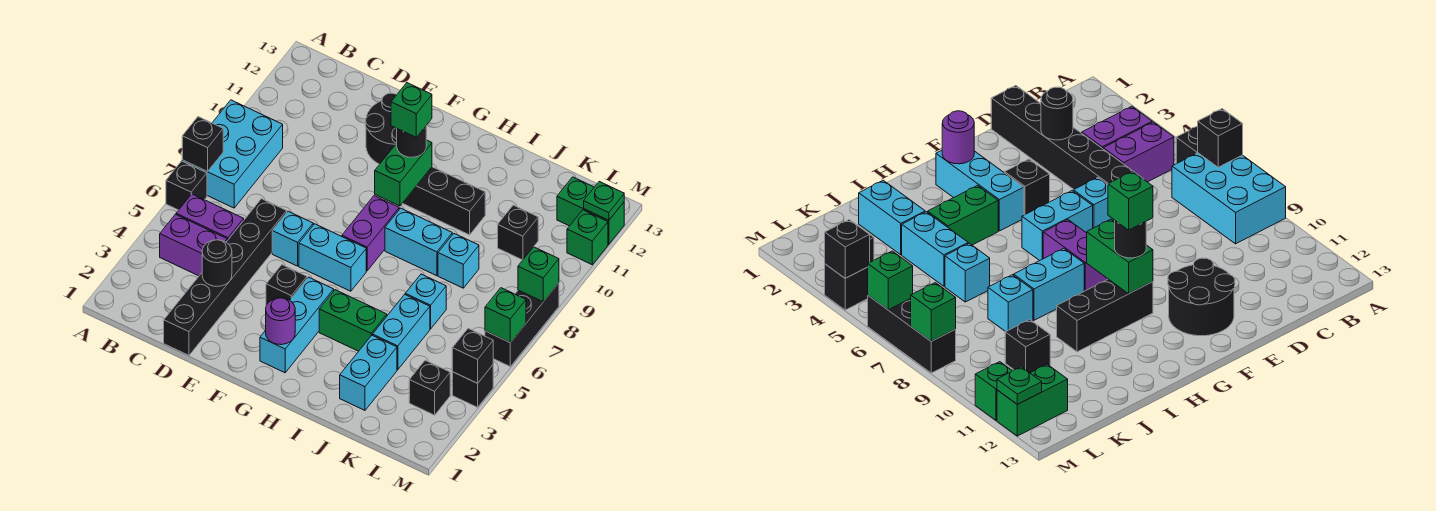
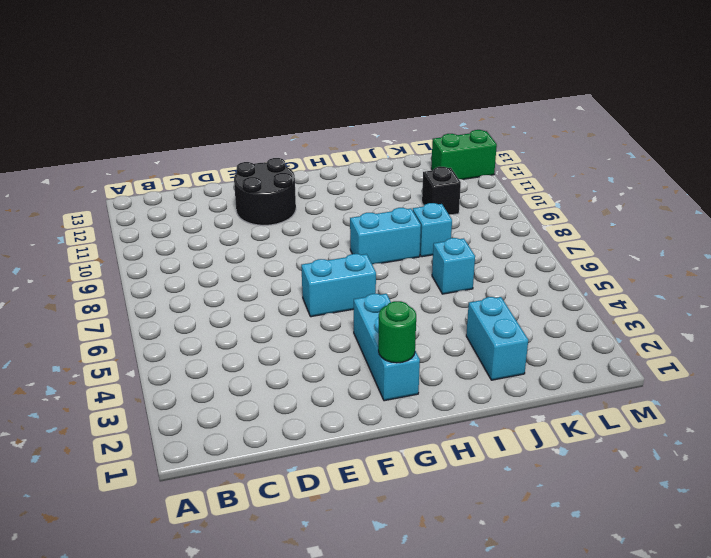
green 1x1 round brick [378,301,416,363] -> purple 1x1 round brick [266,298,295,345]
none -> black 1x1 brick [166,161,207,210]
none -> cyan 2x3 brick [182,100,283,208]
none -> purple 1x2 brick [160,214,227,276]
none -> purple 1x2 brick [176,194,244,241]

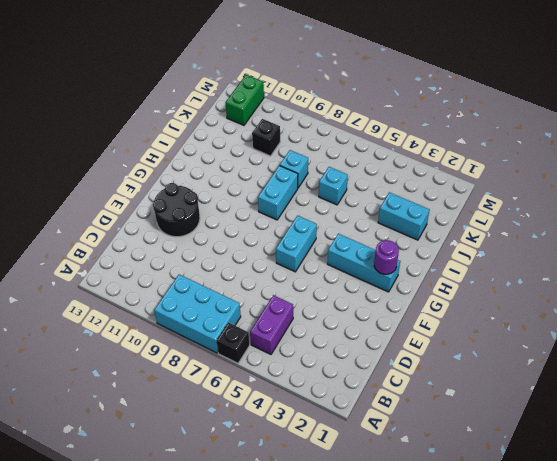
none -> purple 1x2 brick [160,214,227,276]
none -> black 1x6 brick [164,199,287,355]
none -> cyan 1x1 brick [272,211,313,266]
none -> black 1x1 brick [266,265,307,306]

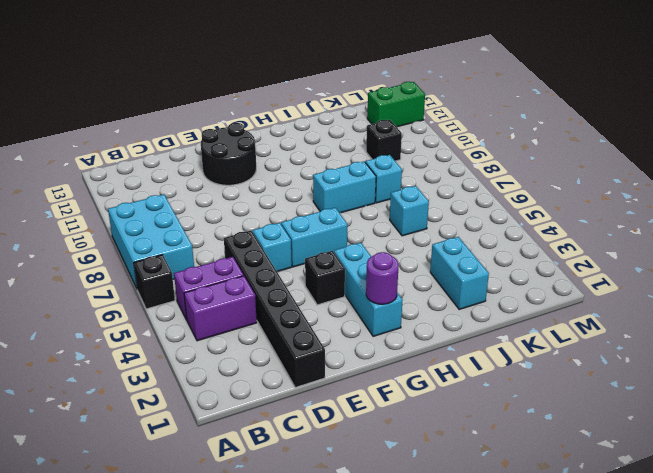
none -> purple 1x2 brick [342,196,399,271]
none -> black 1x3 brick [403,167,485,235]
none -> green 1x2 brick [319,290,387,351]
none -> cyan 1x2 brick [373,294,430,370]

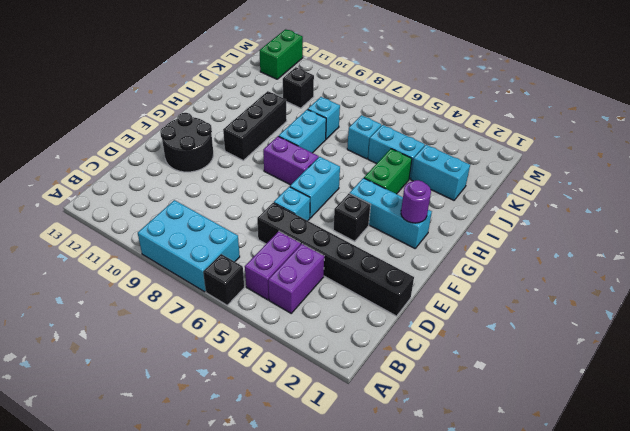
none -> black 1x1 brick [409,360,450,415]
none -> black 1x1 brick [452,365,493,407]
none -> black 1x3 brick [485,283,559,366]
none -> green 1x1 brick [567,210,608,265]

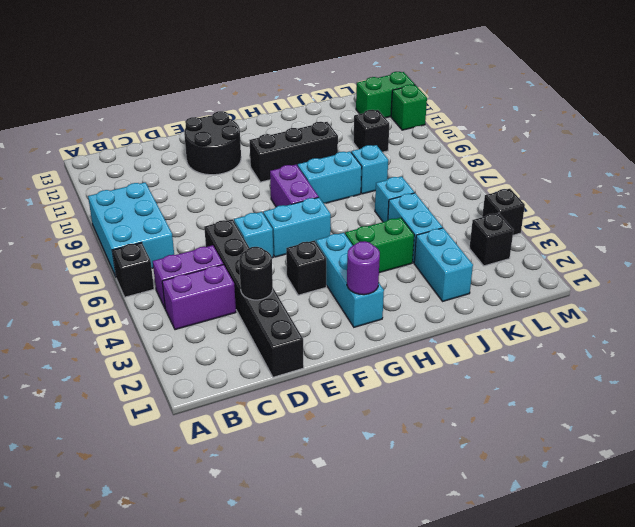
none -> black 1x3 brick [485,283,559,366]
none -> black 1x1 brick [182,117,223,172]
none -> green 1x2 brick [375,140,432,206]
none -> black 1x1 brick [452,329,493,383]

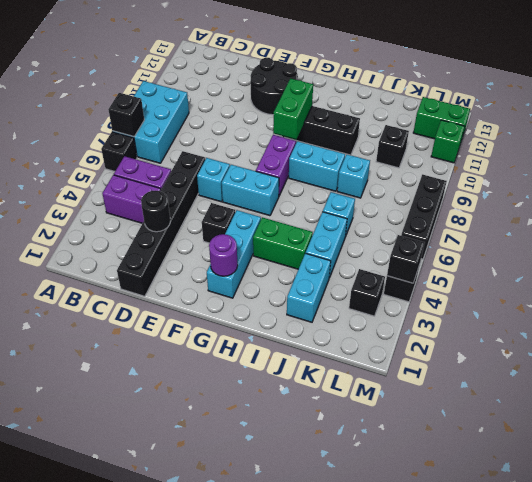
none -> green 1x1 brick [485,288,526,343]
none -> green 1x1 brick [518,247,559,302]
none -> green 1x1 plate [584,182,624,220]
none -> black 1x1 round brick [397,126,426,157]

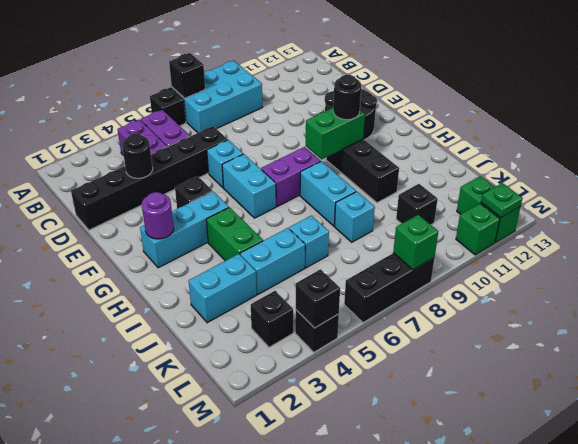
none -> green 1x1 brick [485,288,526,343]
none -> green 1x1 brick [391,83,432,137]

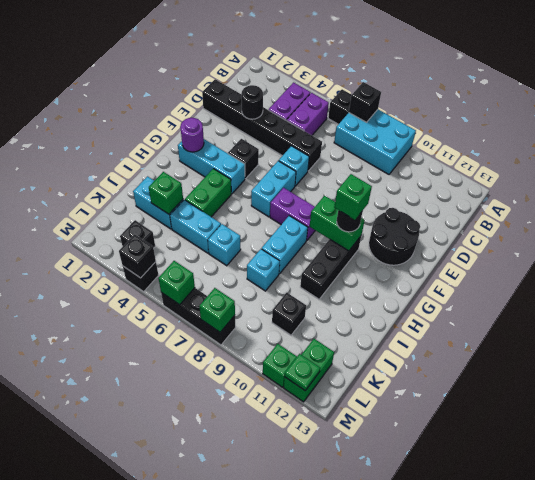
green 1x1 brick [149,172,183,214] -> none

